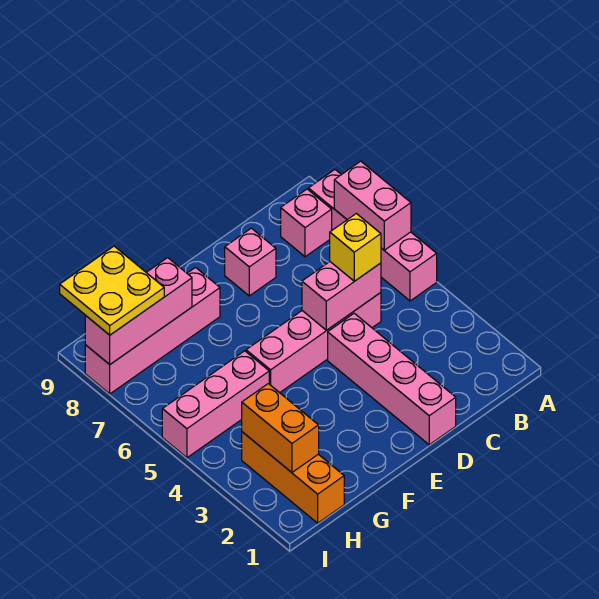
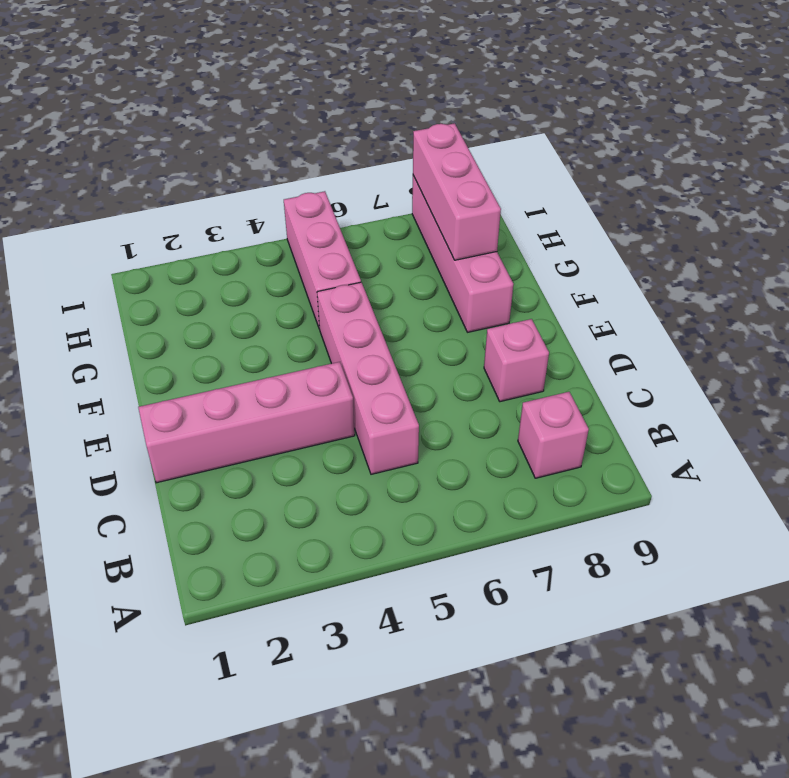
none -> pink 1x4 brick [308,170,437,301]
none -> orange 1x3 brick [242,432,344,523]
none -> pink 1x2 brick [334,161,411,250]

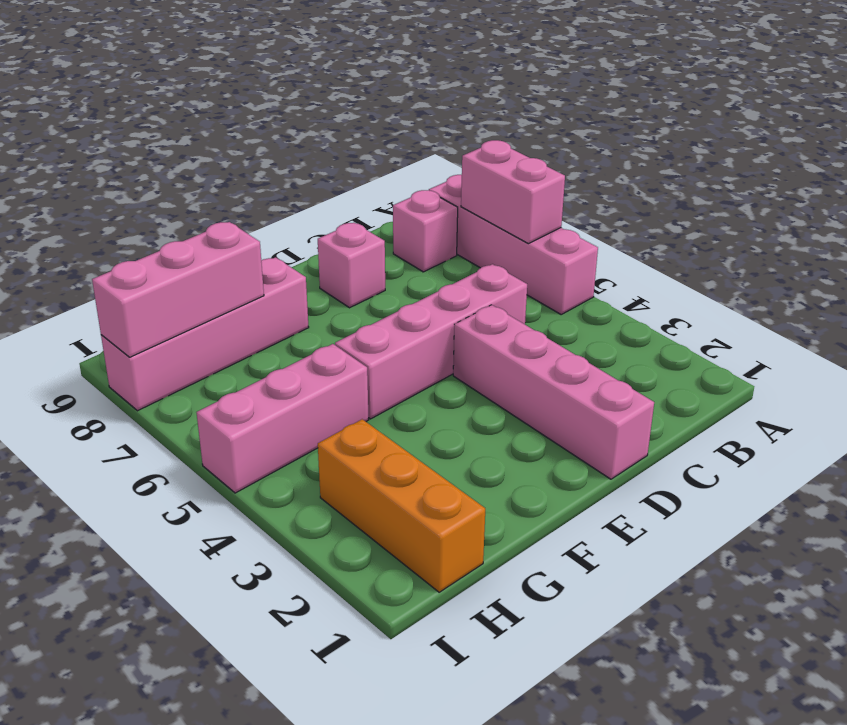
none -> pink 1x2 brick [302,262,381,330]
none -> orange 1x2 brick [242,384,319,472]
none -> yellow 1x1 brick [330,214,381,281]

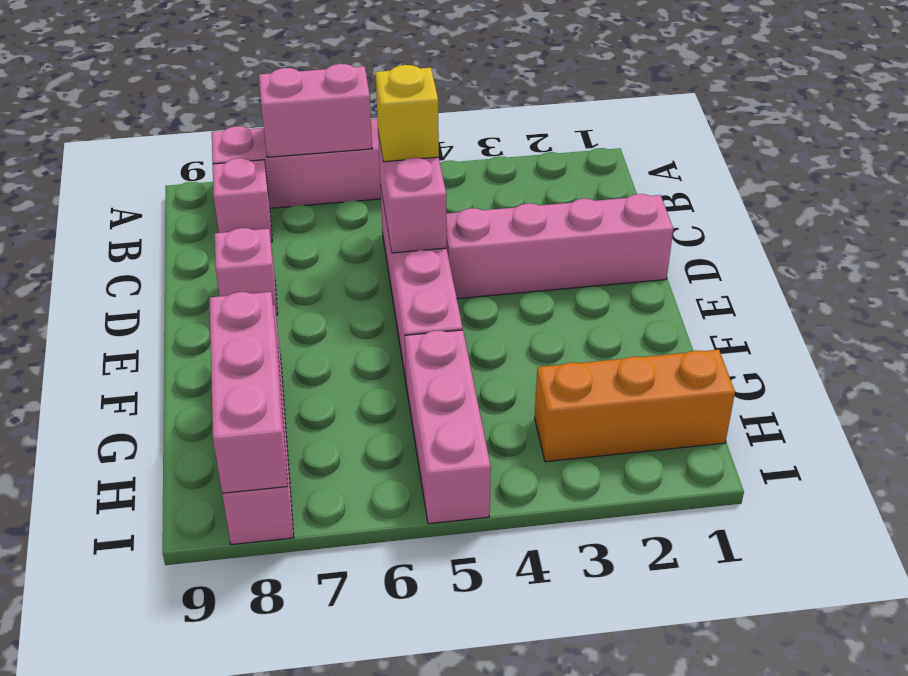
none -> orange 1x2 brick [242,384,319,472]
none -> yellow 2x2 plate [60,246,164,335]

